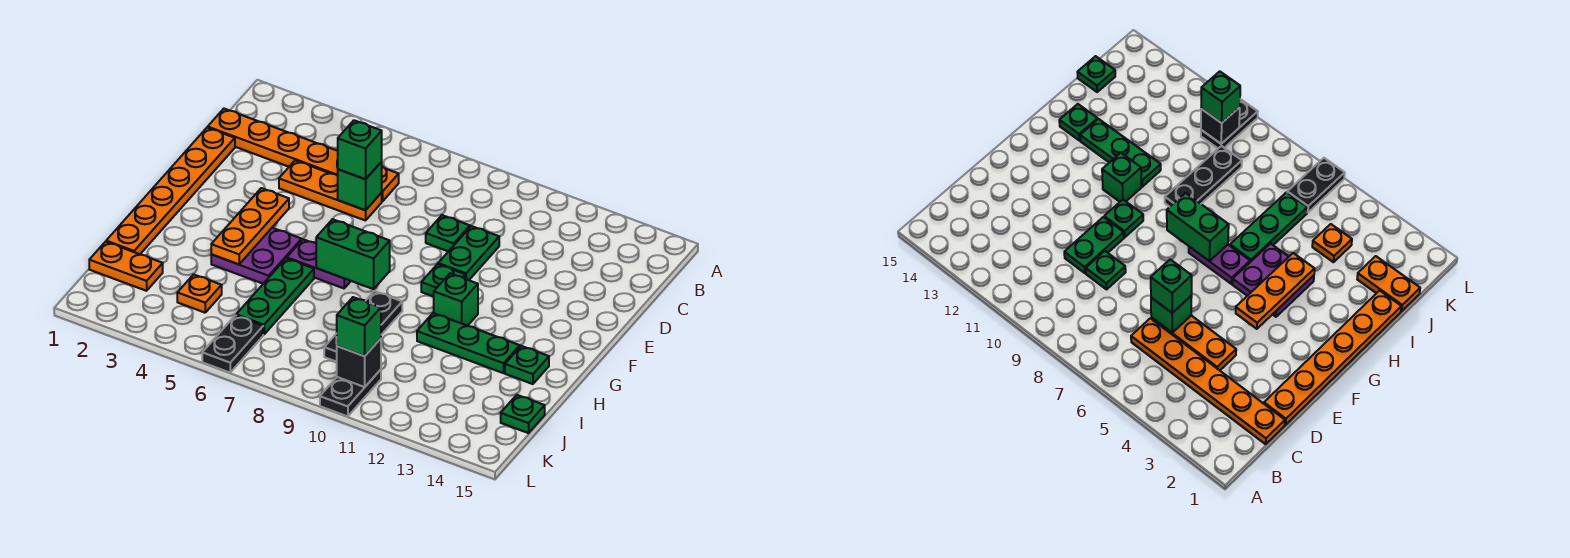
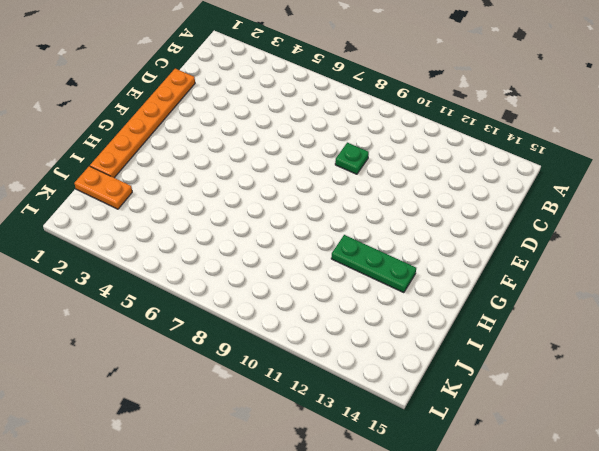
none -> orange 1x6 plate [208,109,399,202]
none -> orange 1x3 plate [279,160,382,221]
none -> green 1x2 plate [438,226,499,280]

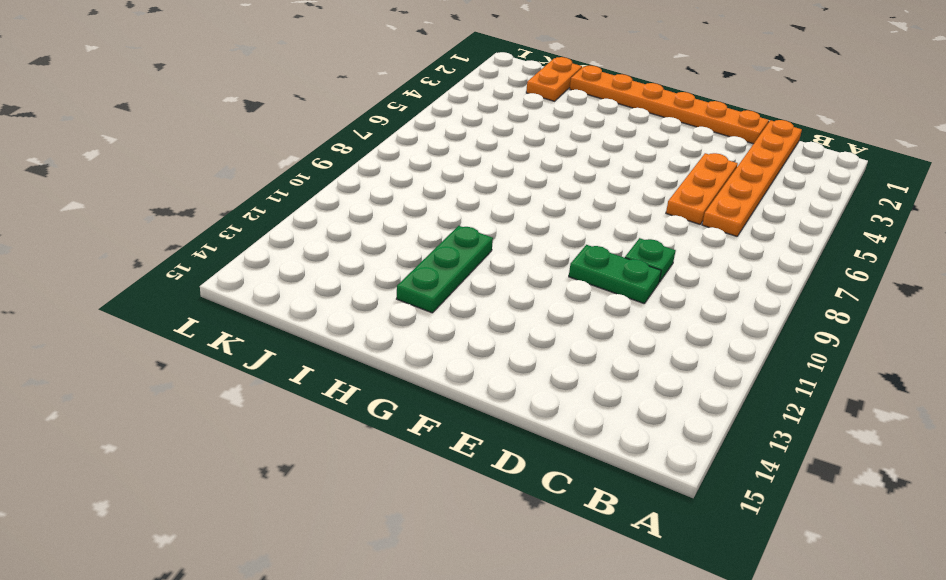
none -> green 1x1 plate [421,264,465,297]
none -> purple 2x2 plate [211,228,302,284]
none -> purple 1x2 plate [287,239,351,288]

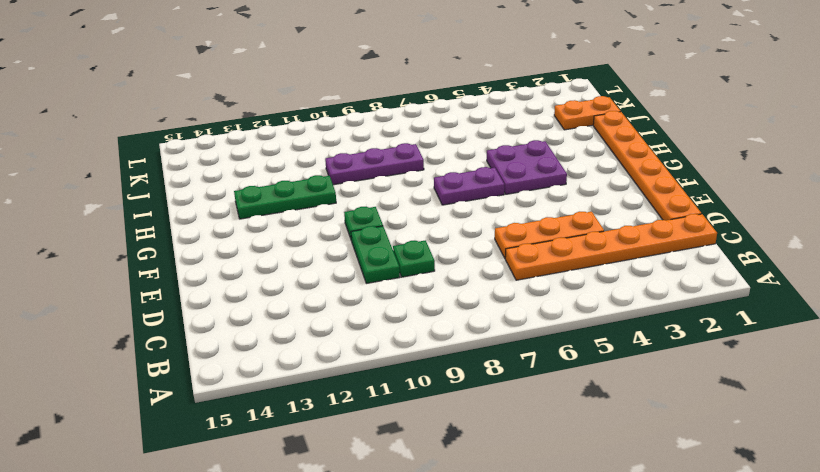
purple 1x3 plate [325,143,424,185] -> black 1x3 plate [324,291,402,362]
none -> green 1x1 brick [434,273,478,326]
none -> green 1x3 plate [236,258,314,335]
none -> green 1x1 plate [505,346,549,384]

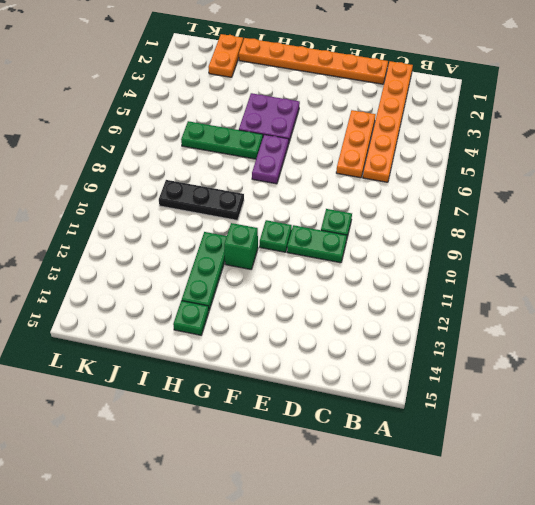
none -> orange 1x1 plate [177,274,222,313]
none -> green 1x1 plate [501,395,545,433]
none -> black 1x2 plate [202,315,263,372]

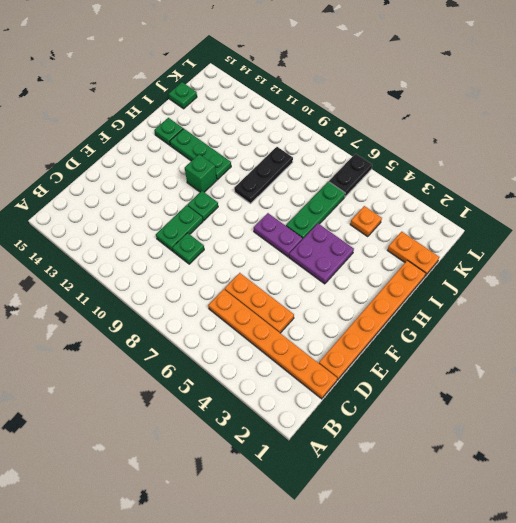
none -> black 1x2 plate [320,370,381,416]
none -> green 1x1 brick [338,162,382,210]
none -> orange 1x3 plate [211,188,289,264]

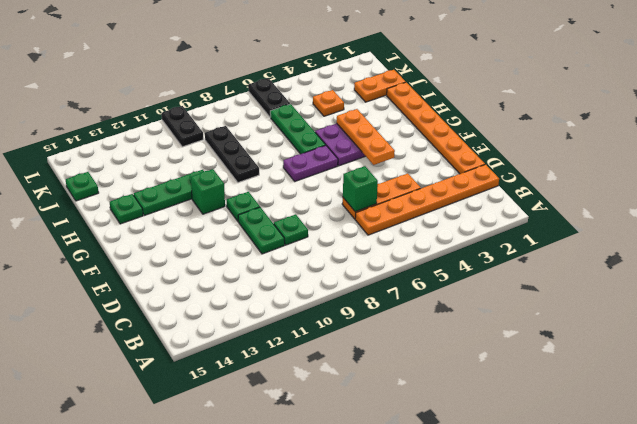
none -> green 1x2 brick [316,219,390,289]
none -> black 1x1 brick [337,339,381,387]
none -> green 1x1 brick [338,120,382,179]

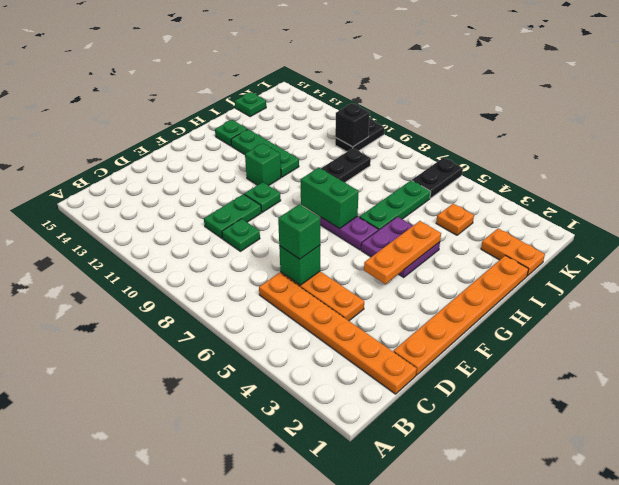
none -> green 1x1 brick [336,297,381,356]

